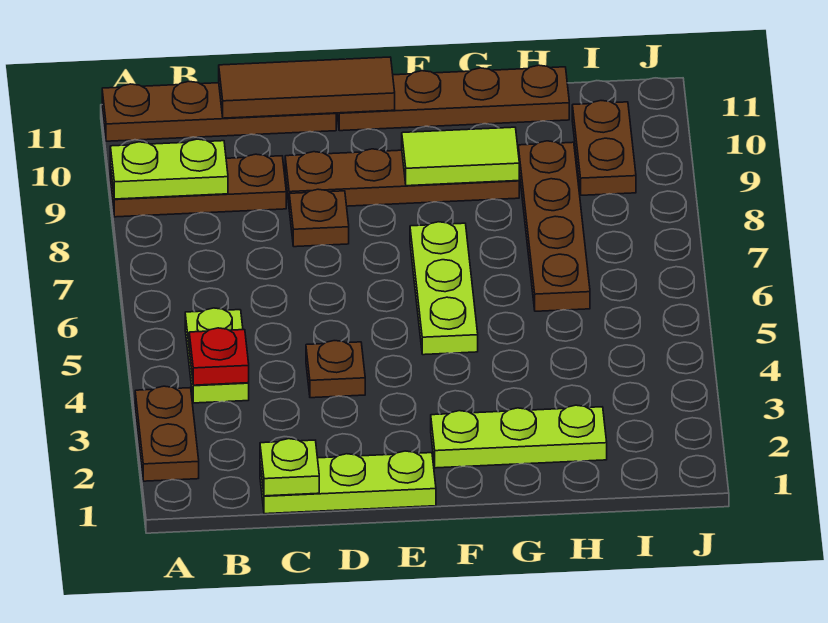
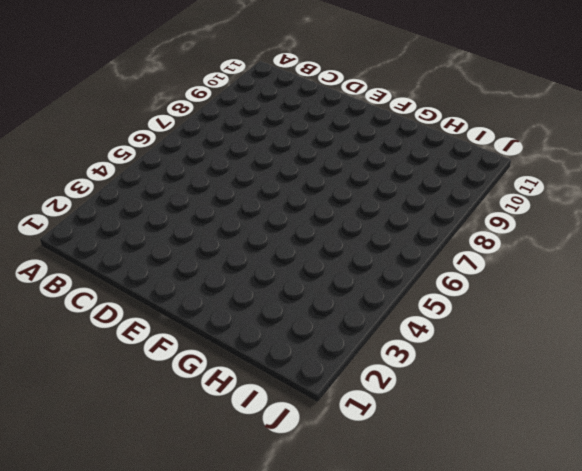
none -> brown 1x2 plate [135,386,199,481]
none -> brown 1x3 plate [110,154,286,217]
none -> brown 1x4 plate [102,82,336,141]

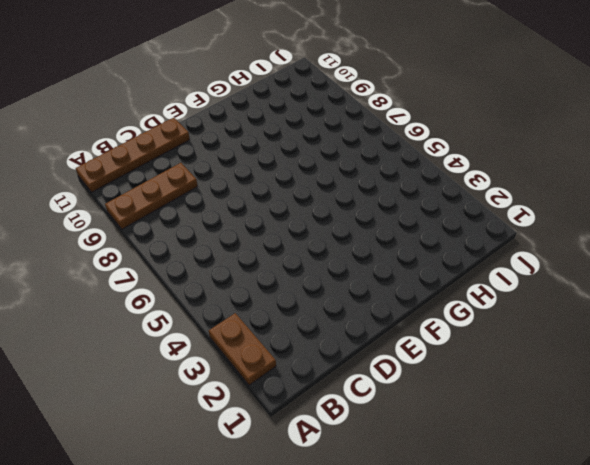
none -> lime 1x2 plate [185,308,249,403]
none -> lime 1x3 plate [260,451,436,514]
none -> brown 1x1 plate [306,341,365,398]

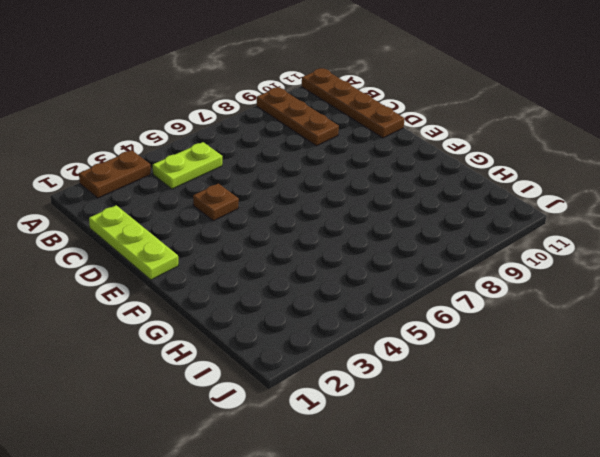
none -> brown 1x1 plate [289,189,349,247]
none -> brown 1x4 plate [285,149,519,206]
none -> brown 1x4 plate [337,65,569,131]

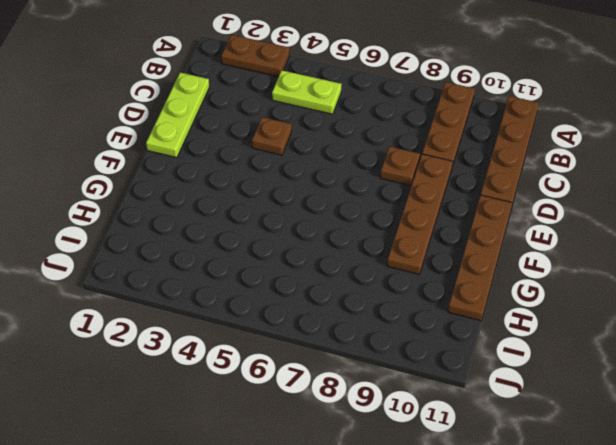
none -> lime 1x3 plate [431,405,607,468]
none -> lime 1x3 plate [410,222,478,355]
none -> brown 1x4 plate [518,141,590,311]

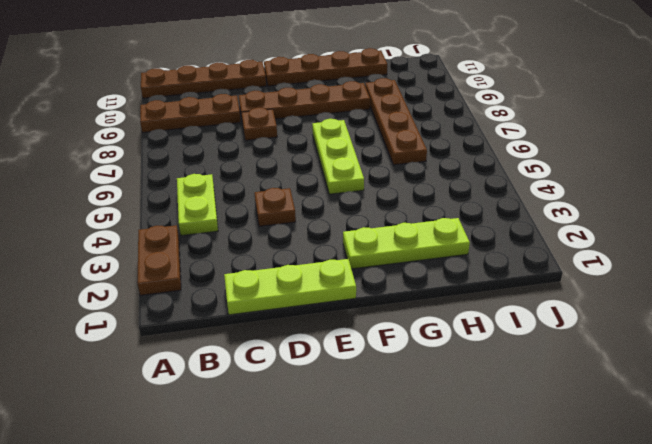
none -> brown 1x2 plate [572,101,636,195]
none -> lime 1x2 plate [110,139,228,199]
none -> red 1x1 plate [189,328,249,385]

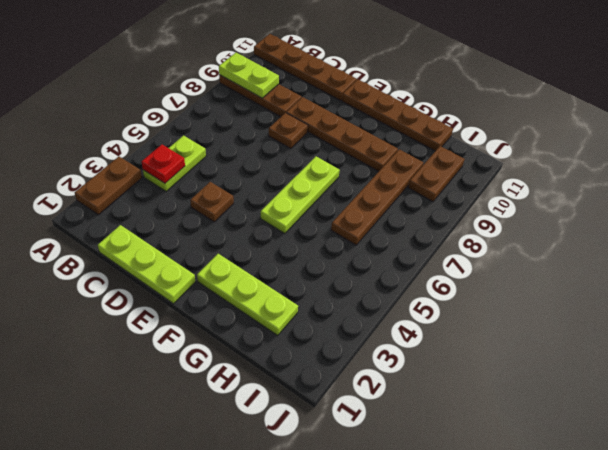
none -> lime 1x1 plate [260,439,319,496]
none -> brown 1x3 tile [219,57,395,118]
none -> lime 1x2 tile [402,127,519,186]

